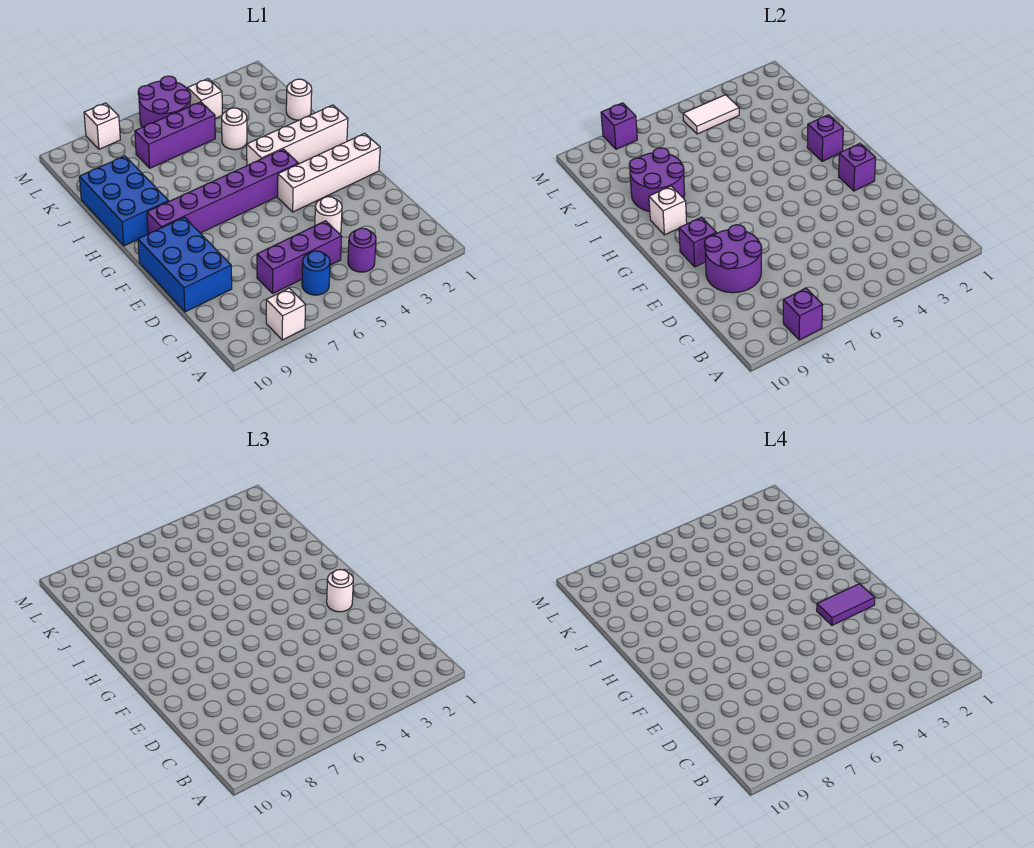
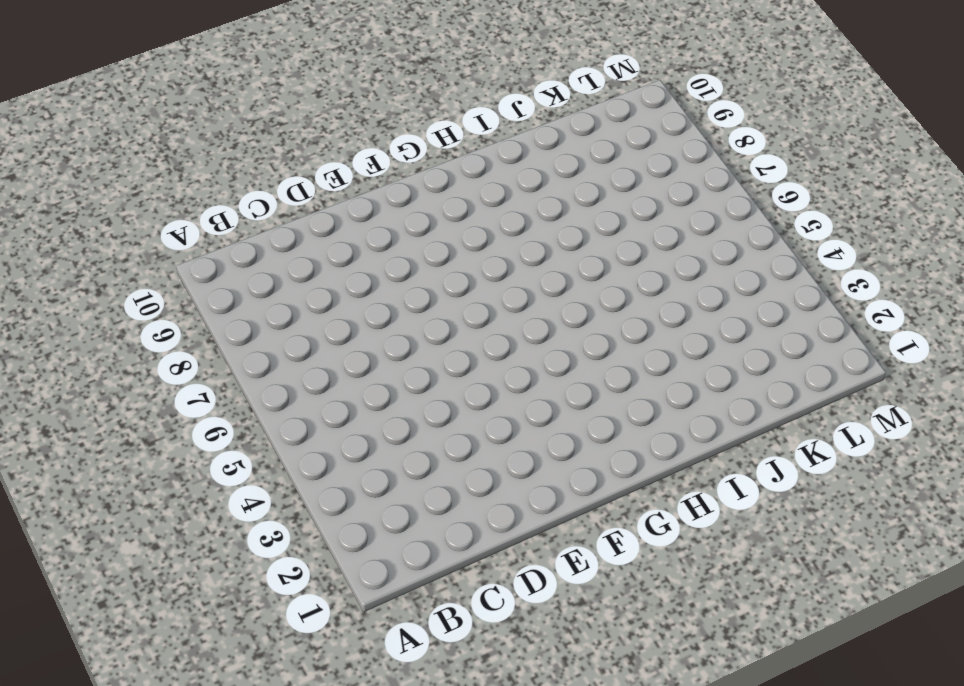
none -> white 1x1 brick [266,288,306,340]
none -> purple 1x1 round brick [348,228,376,272]
none -> blue 1x1 round brick [302,251,330,295]

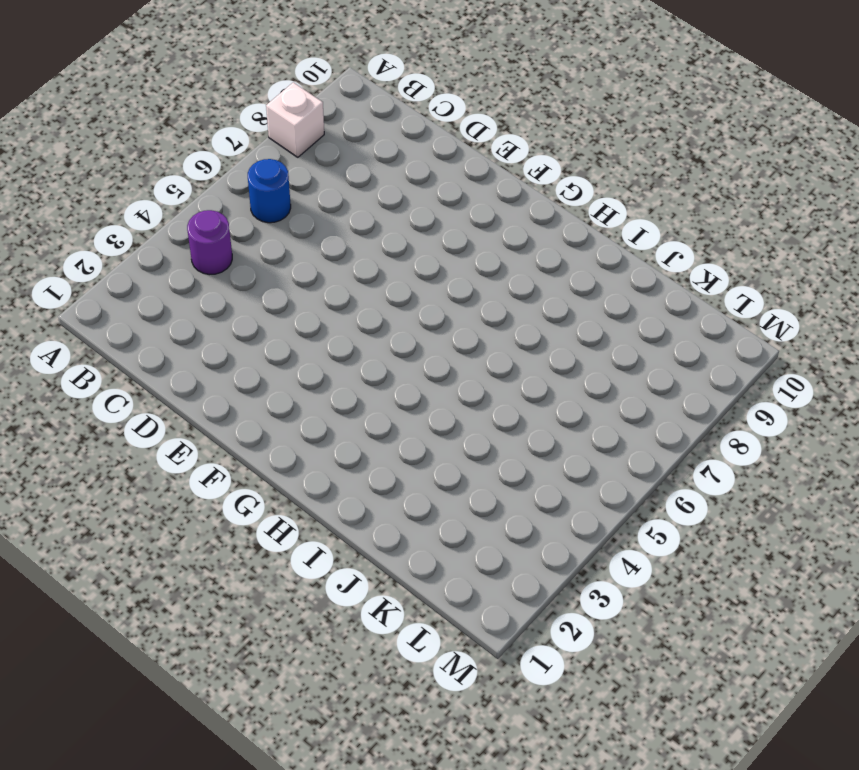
none -> purple 1x3 brick [257,221,342,293]
none -> white 1x1 round brick [315,197,342,234]
none -> blue 2x3 brick [138,217,232,312]

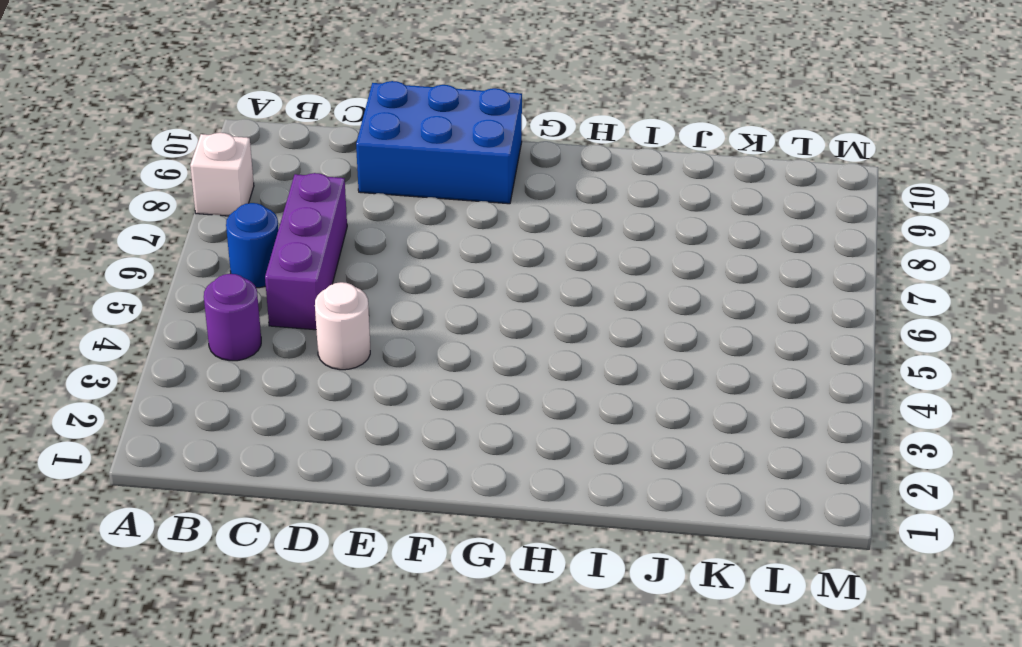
none -> white 1x4 brick [278,133,380,212]
none -> purple 1x6 brick [147,149,298,234]
none -> white 1x4 brick [247,105,348,165]

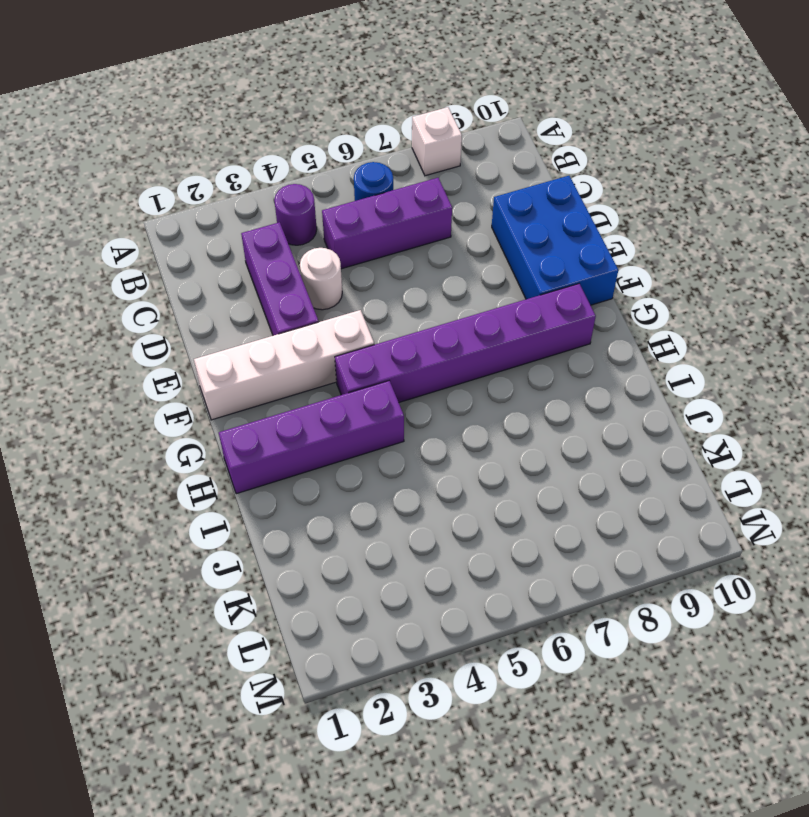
purple 1x3 brick [241,222,318,336] -> purple 1x3 brick turned to [135,102,215,168]
purple 1x4 brick [219,381,404,494] -> white 1x4 brick [247,105,348,165]
none -> blue 2x3 brick [79,156,169,246]
none -> white 1x1 round brick [286,79,312,120]
none -> white 1x1 round brick [222,108,247,150]

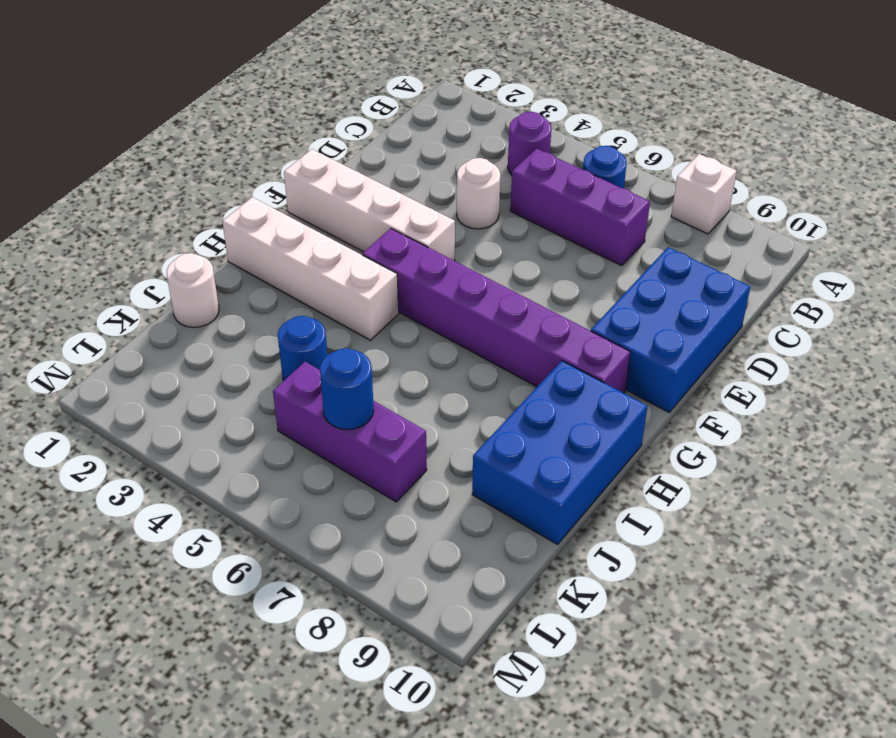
blue 1x1 round brick [278,316,327,381] -> white 1x1 round brick [222,108,247,150]
blue 1x1 round brick [320,348,374,430] -> none
none -> white 1x1 brick [188,79,222,118]
none -> purple 2x2 round brick [138,76,191,127]
none -> white 1x1 brick [84,103,120,149]

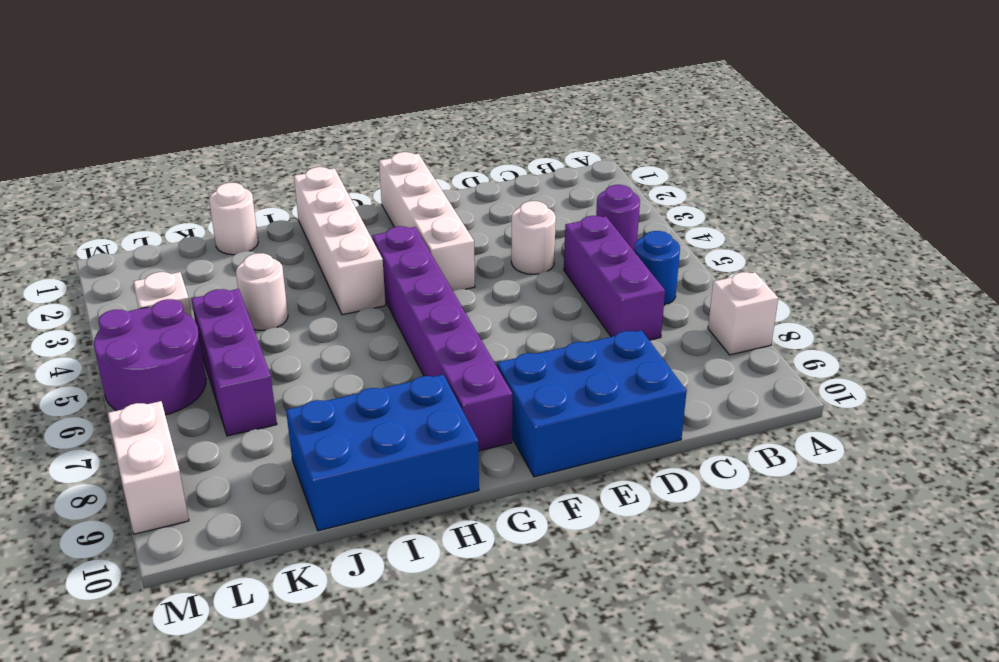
white 1x2 brick [108,401,189,534] -> white 1x1 brick [84,103,120,149]
none -> purple 1x1 brick [783,288,823,340]
none -> purple 2x2 round brick [705,225,762,293]
none -> purple 1x1 brick [839,144,876,191]

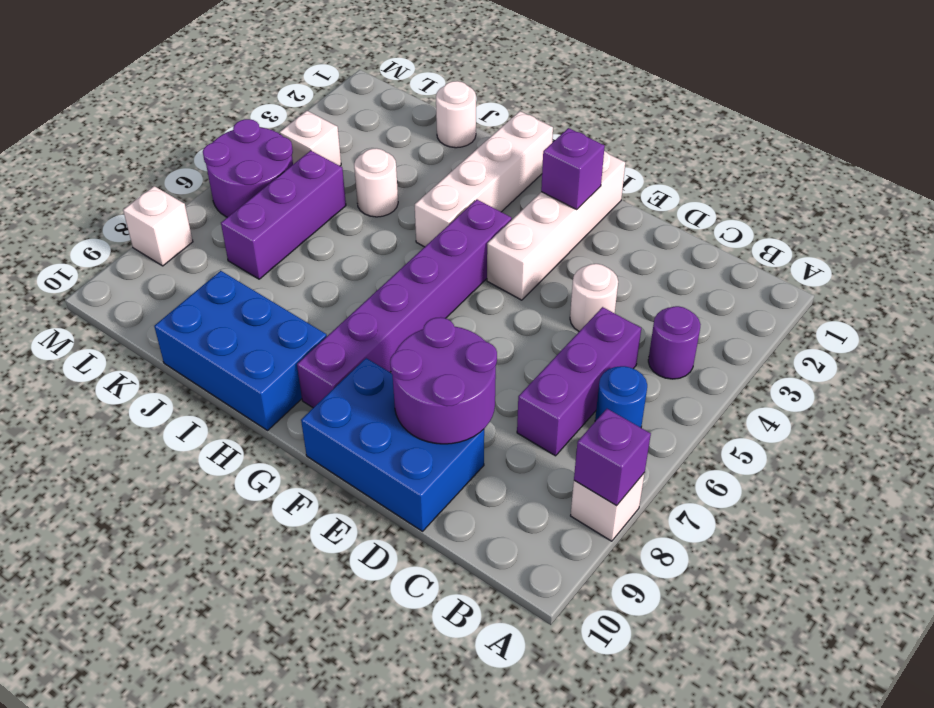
none -> purple 1x1 brick [679,217,716,267]
none -> purple 1x1 brick [807,115,843,161]
none -> white 1x1 brick [649,186,687,235]

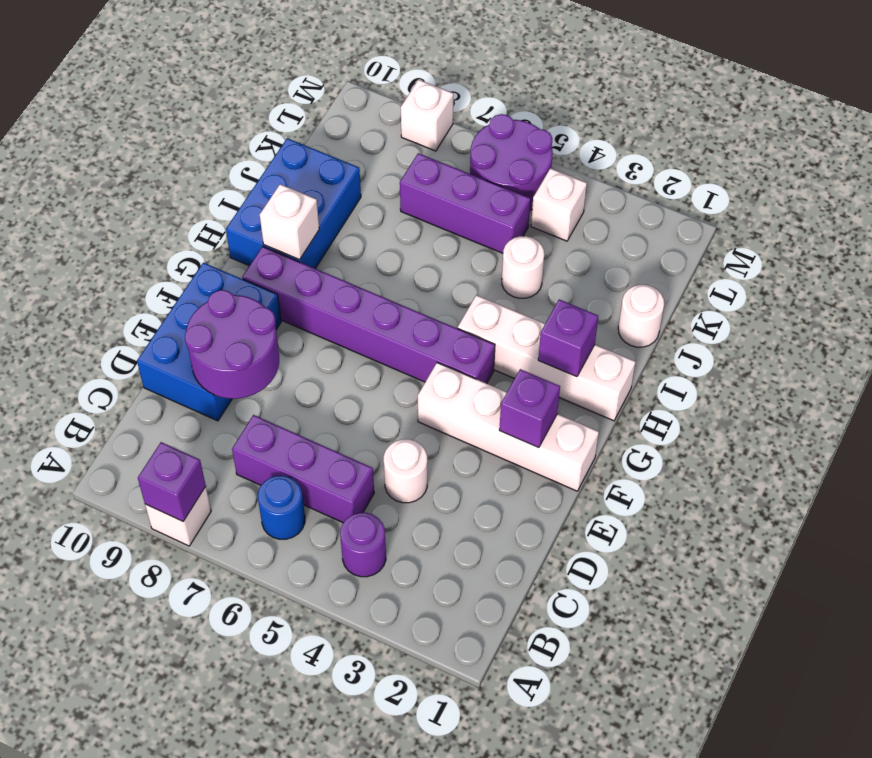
none -> purple 1x1 brick [679,217,716,267]
none -> purple 2x2 round brick [629,148,685,212]
none -> white 1x2 tile [683,95,739,134]

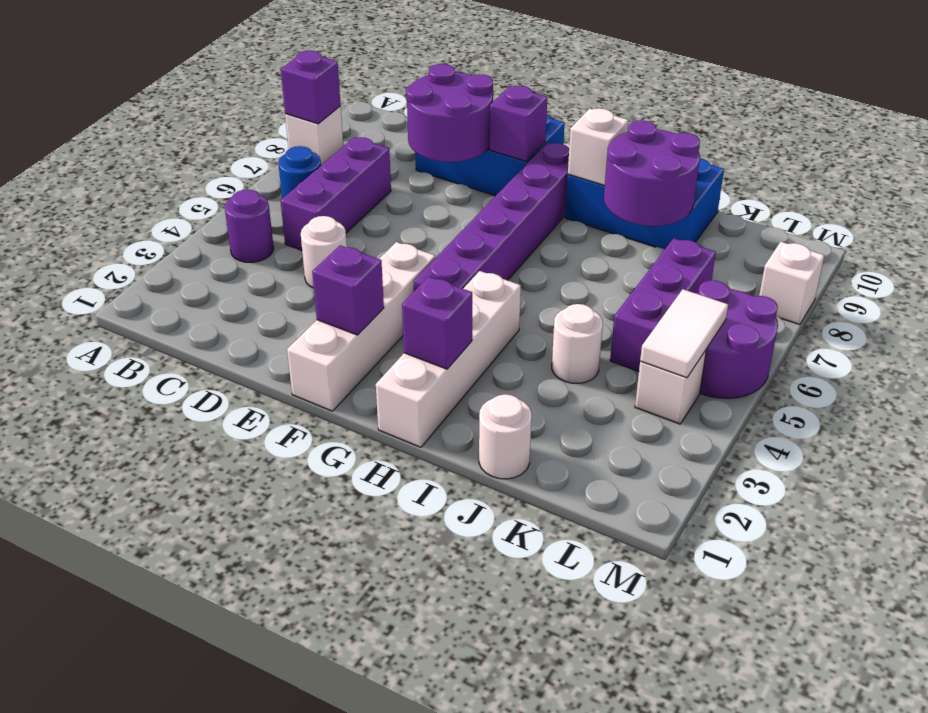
none -> purple 1x1 brick [601,103,637,149]
none -> white 1x1 round brick [327,570,353,612]
none -> purple 1x2 tile [817,584,875,625]

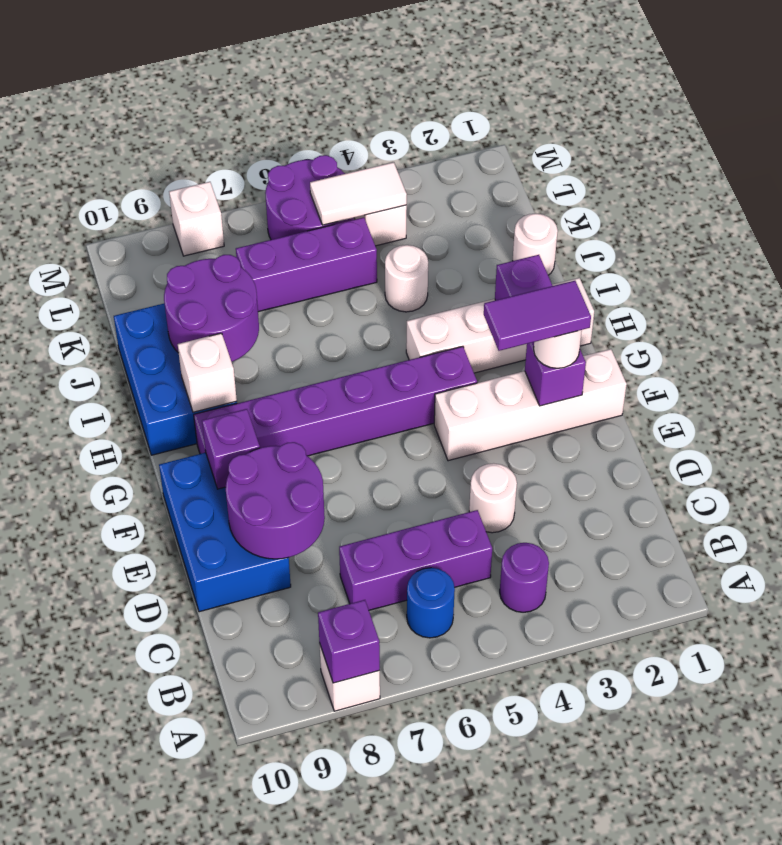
none -> purple 1x1 brick [601,103,637,149]

